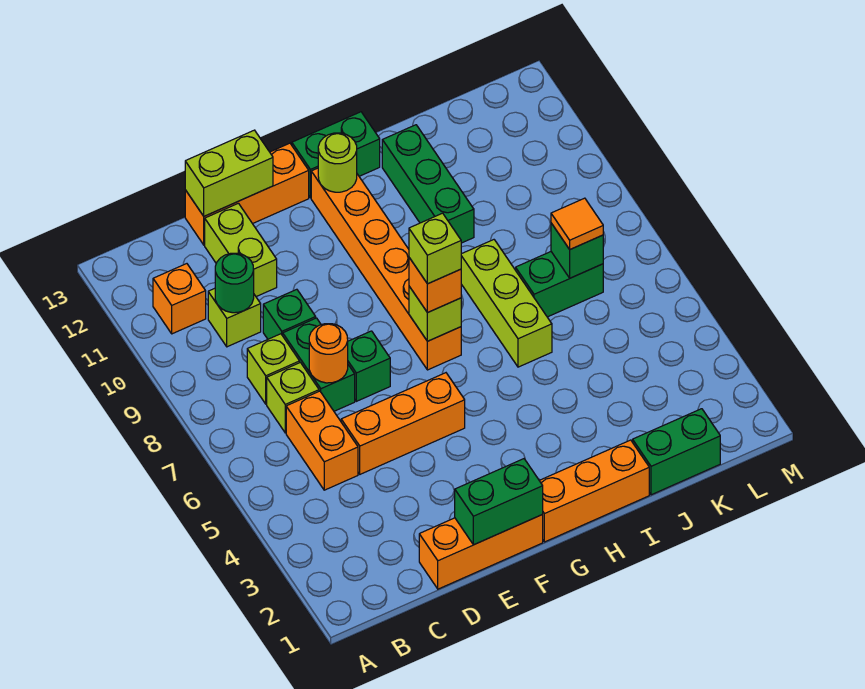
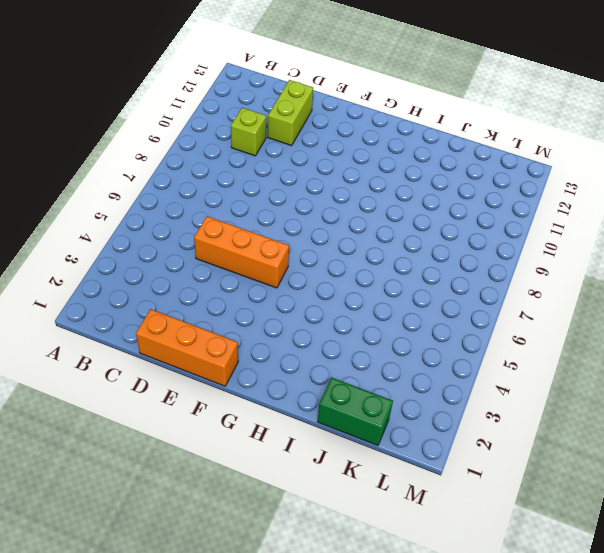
none -> orange 1x1 brick [153,264,206,334]
none -> orange 1x2 brick [286,391,358,490]
none -> lime 1x1 brick [267,362,319,433]

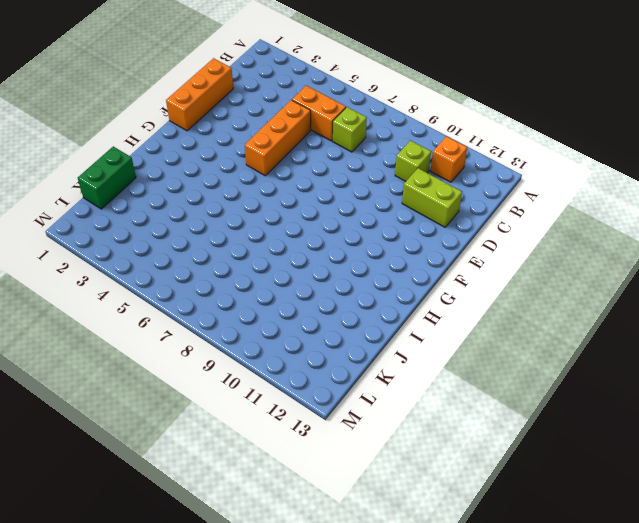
none -> lime 1x1 brick [247,334,300,404]
none -> green 1x2 brick [283,318,355,411]
none -> green 1x1 brick [263,289,316,339]

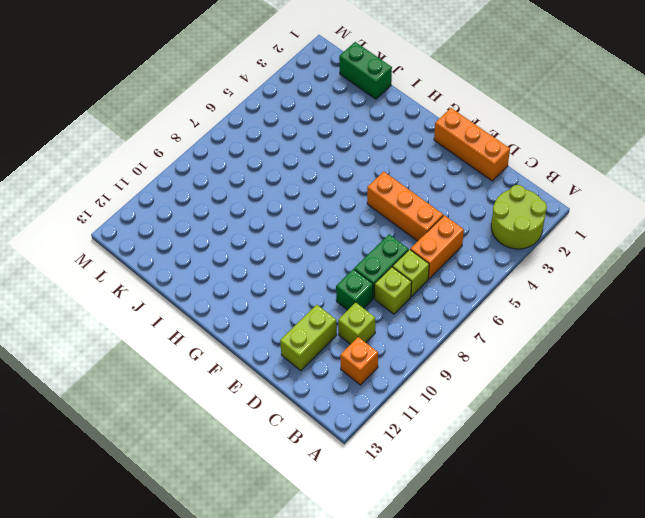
lime 2x2 round brick [491,185,547,249] -> none
none -> orange 1x3 brick [185,143,309,245]
none -> green 1x1 brick [348,331,390,401]
none -> orange 1x3 brick [539,440,649,542]

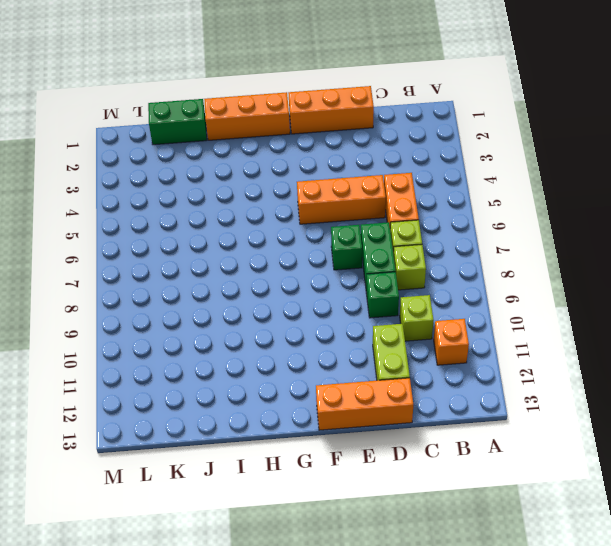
none -> orange 1x6 brick [311,168,461,370]
none -> green 1x2 brick [292,112,380,198]
none -> lime 1x3 brick [461,240,552,367]

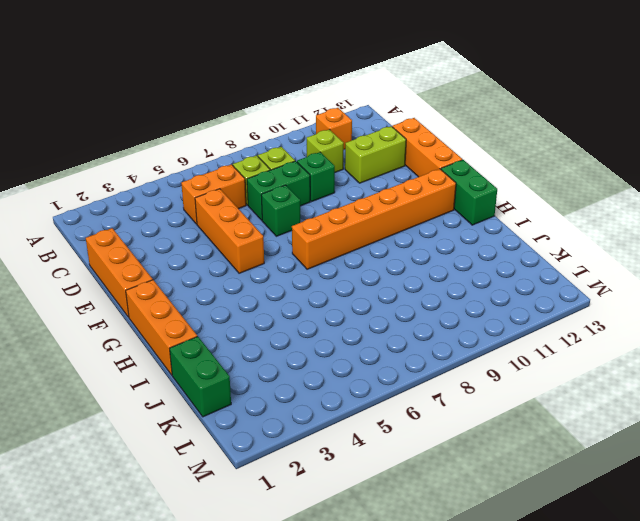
none -> lime 1x3 brick [461,240,552,367]
none -> green 1x3 brick [382,125,474,243]
none -> green 1x2 brick [516,252,603,317]

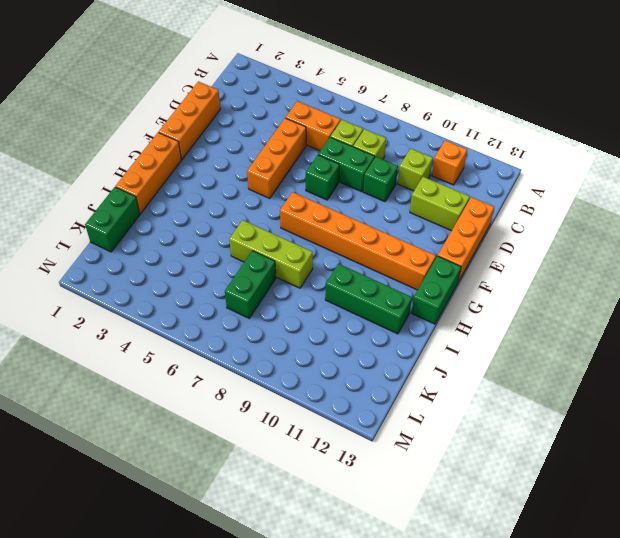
none -> green 1x1 round brick [215,253,254,313]
none -> orange 1x1 round brick [309,324,348,383]
none -> lime 1x2 brick [185,130,273,216]

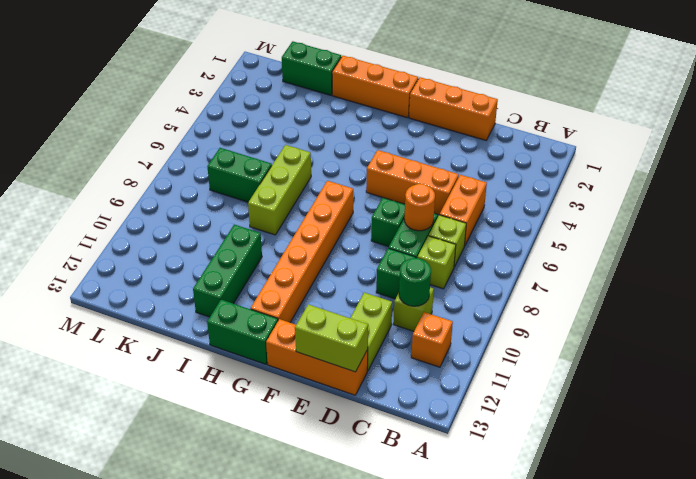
none -> green 1x2 brick [455,459,543,545]
none -> lime 1x1 brick [409,286,461,341]
none -> lime 1x1 round brick [318,133,357,192]

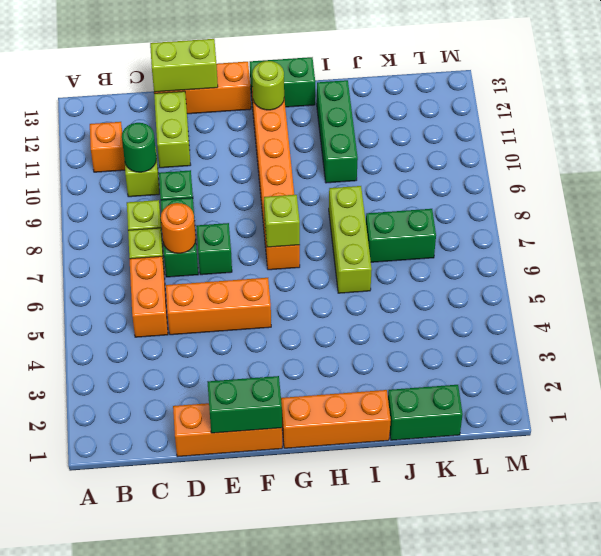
none -> green 1x1 brick [551,223,603,278]
none -> orange 1x1 brick [409,258,461,313]
none -> orange 1x1 tile [551,198,603,249]

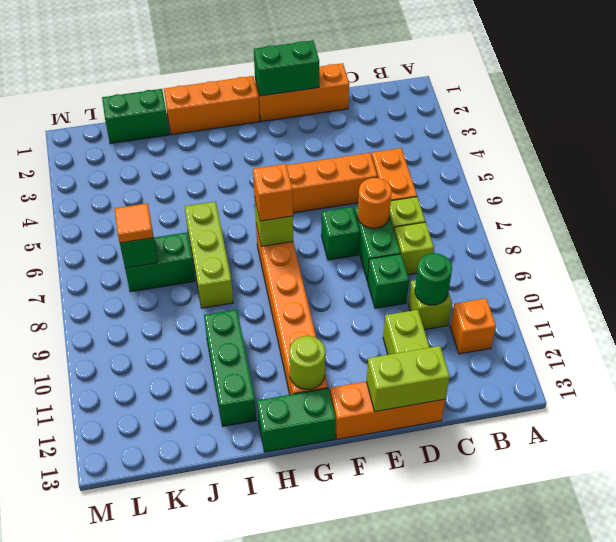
none -> lime 1x1 brick [409,213,461,284]

